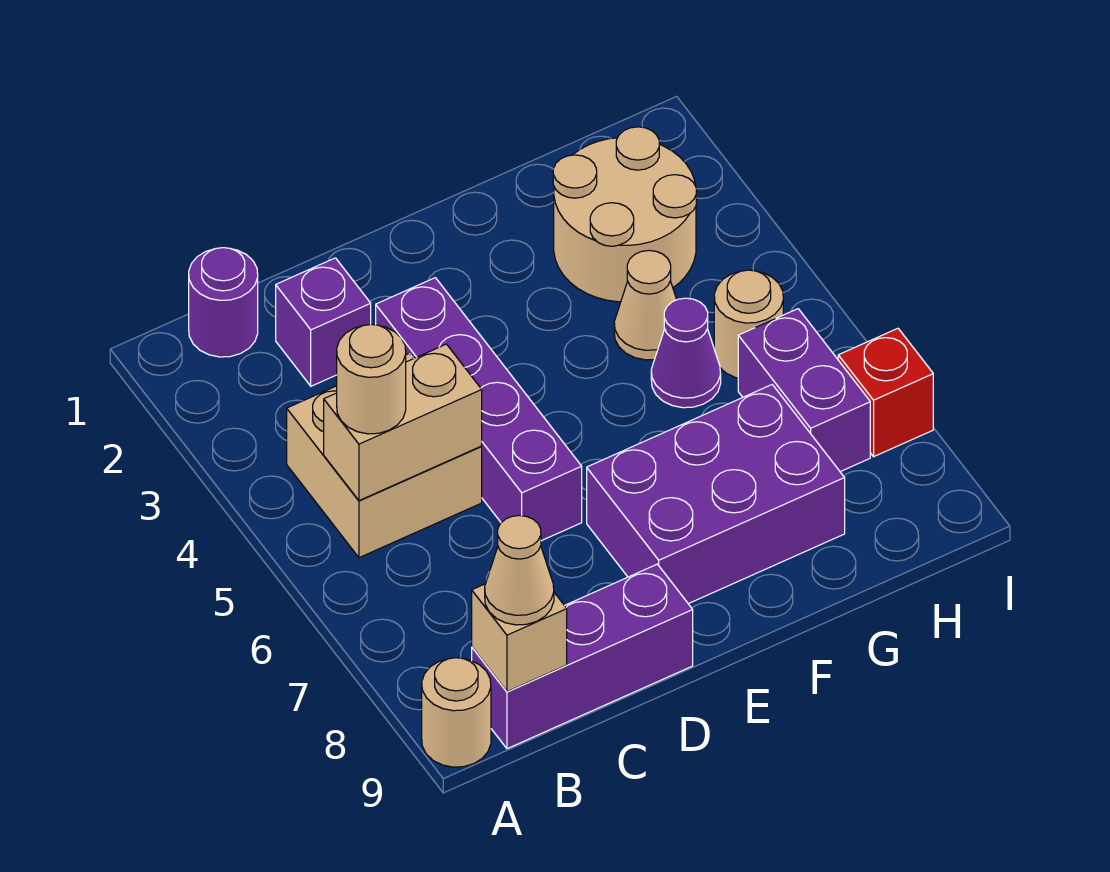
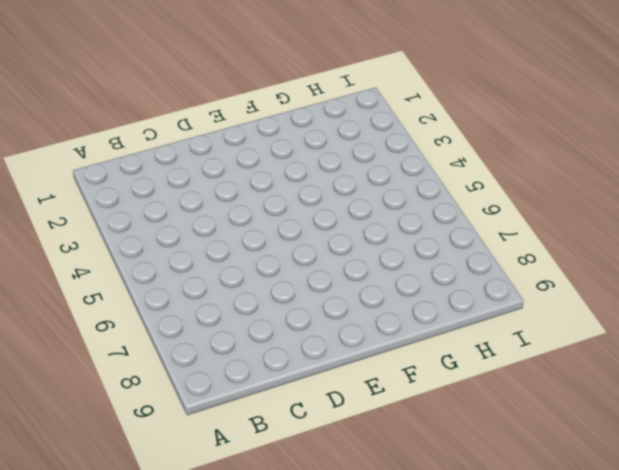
none -> tan 1x1 round brick [422,658,491,767]
none -> purple 1x1 round brick [189,248,258,357]
none -> tan 2x2 brick [287,354,482,558]

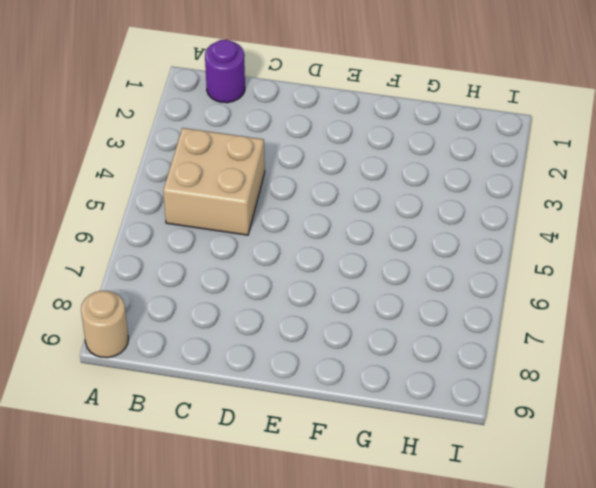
none -> purple 1x3 brick [472,564,693,749]
none -> purple 1x1 brick [276,258,371,386]
none -> purple 1x4 brick [376,278,582,541]

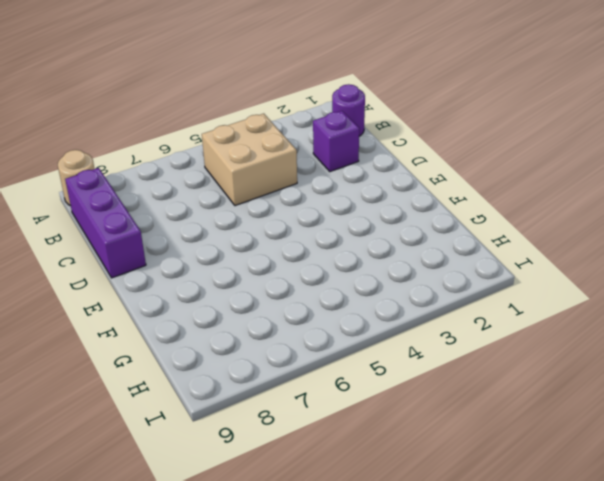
none -> purple 1x4 brick [376,278,582,541]
none -> purple 2x3 brick [587,385,845,604]
none -> tan 2x2 round brick [553,127,696,302]

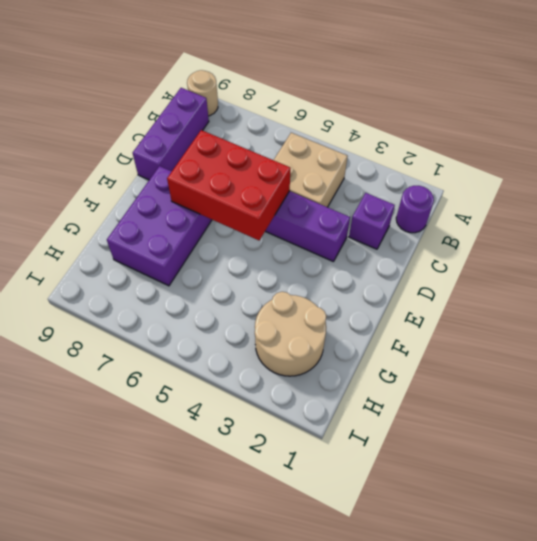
red 2x3 brick [167,130,290,240] -> none
none -> tan 1x1 cone [614,250,677,360]
none -> purple 1x1 cone [651,298,721,408]
none -> tan 1x1 round brick [714,270,783,378]

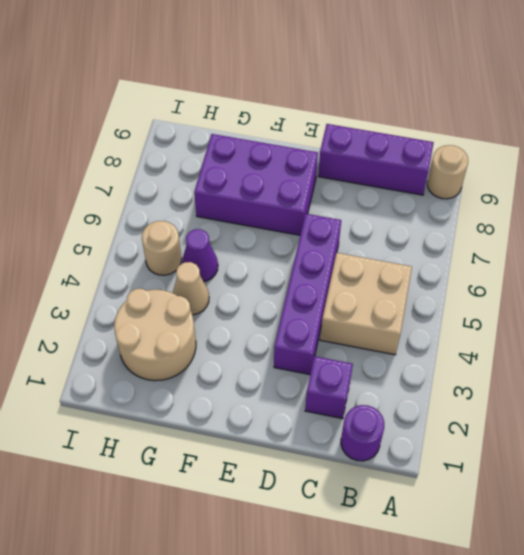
none -> purple 1x2 brick [738,309,870,472]
none -> red 1x1 brick [838,328,933,457]
none -> tan 1x2 brick [324,344,482,501]

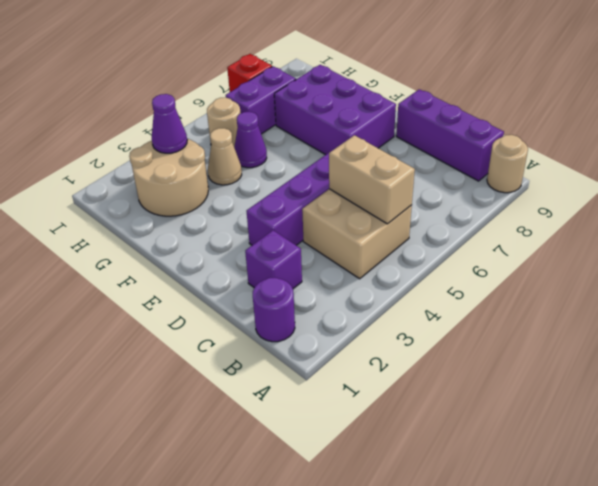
purple 1x1 cone [152,94,187,153] -> none
none -> tan 1x1 brick [472,584,567,692]
none -> tan 1x1 round brick [337,324,406,434]
none -> tan 1x1 cone [485,516,554,625]

